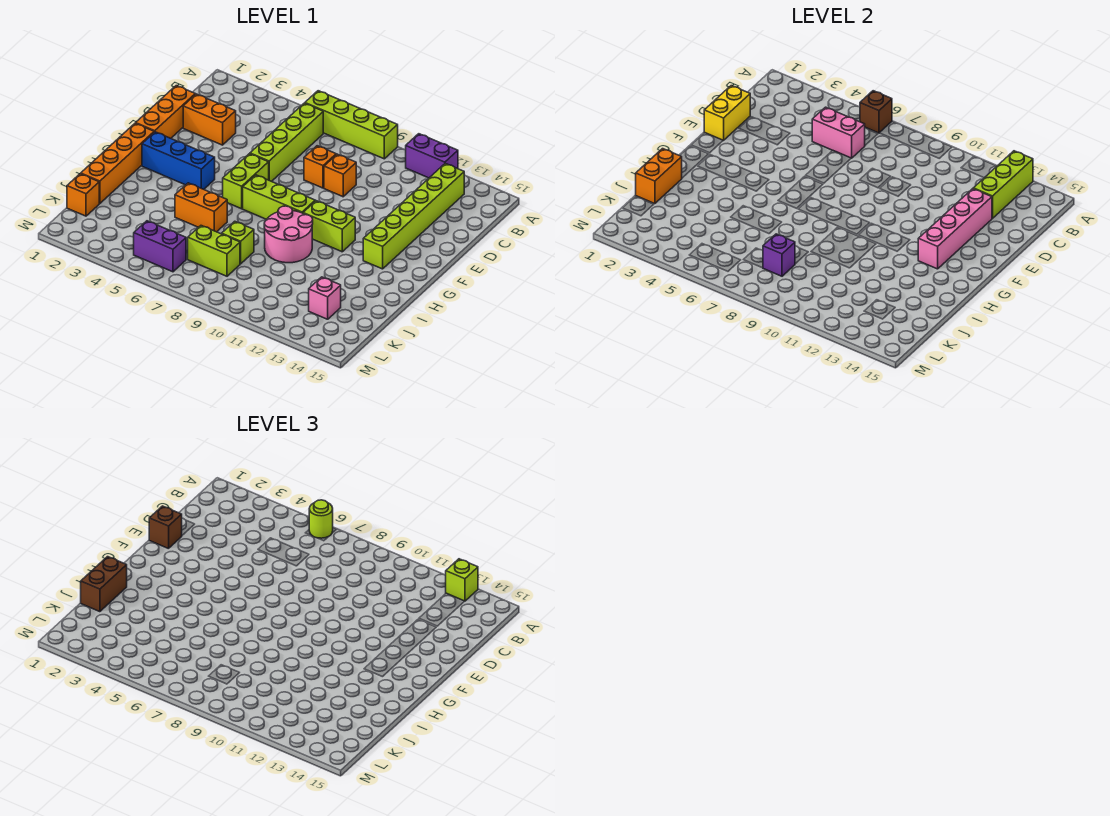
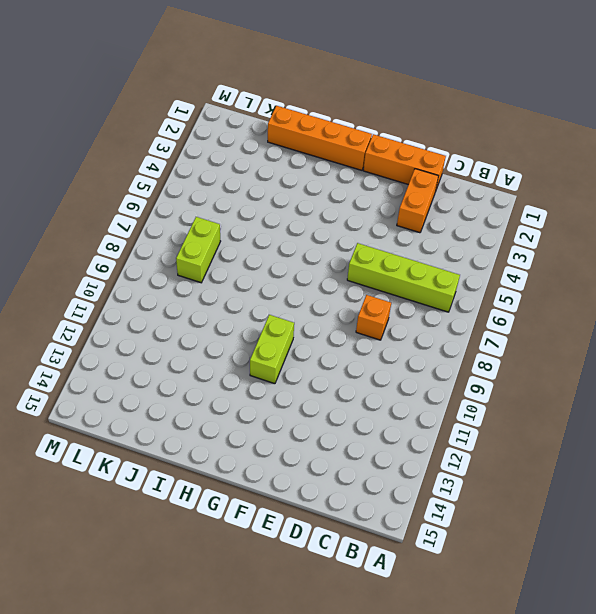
none -> lime 1x4 brick [305,91,398,159]
none -> purple 1x2 brick [406,134,458,178]
none -> lime 1x6 brick [363,163,464,269]
none -> orange 1x1 brick [324,154,356,197]

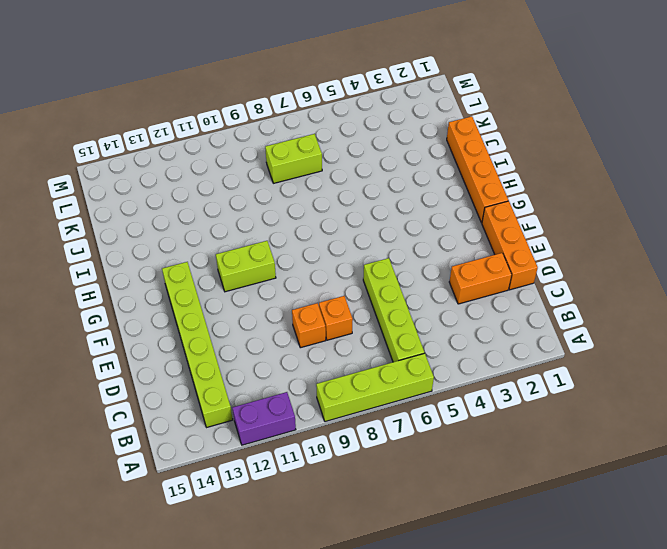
none -> lime 1x2 brick [223,154,269,209]
none -> blue 1x3 brick [142,132,215,189]
none -> lime 1x3 brick [243,175,315,220]
none -> pink 2x2 round brick [264,206,313,263]

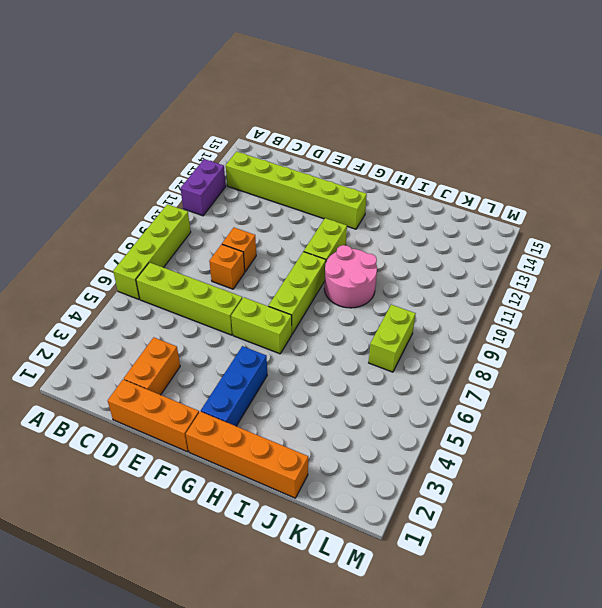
none -> orange 1x2 brick [175,183,227,232]
none -> lime 1x1 brick [222,221,254,264]
none -> orange 1x1 brick [67,174,99,216]
none -> pink 1x1 brick [309,277,341,319]

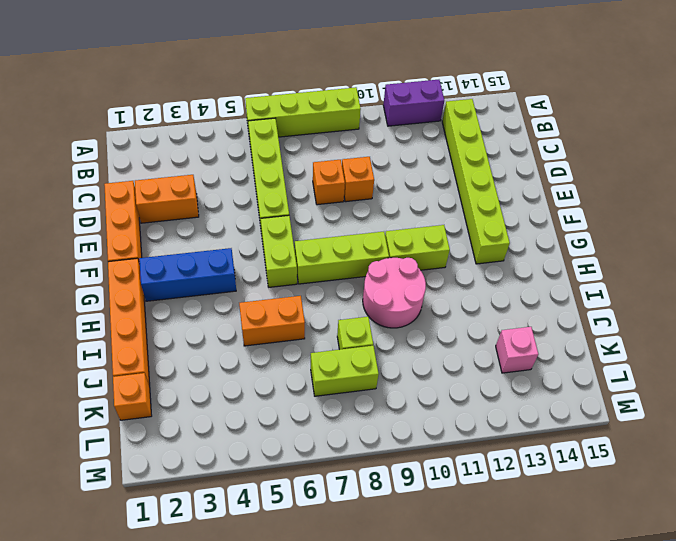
none -> purple 1x2 brick [134,221,186,272]
none -> brown 1x1 brick [860,91,892,133]
none -> lime 1x3 brick [973,151,1033,218]
none -> pink 1x2 brick [812,107,865,158]

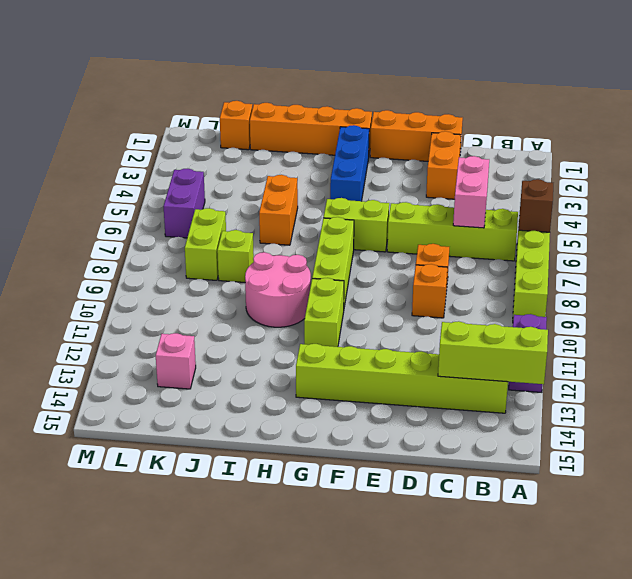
none -> yellow 1x2 brick [704,86,750,140]
none -> pink 1x4 brick [918,189,992,269]
none -> orange 1x2 brick [636,149,682,204]
none -> purple 1x1 brick [763,234,795,276]

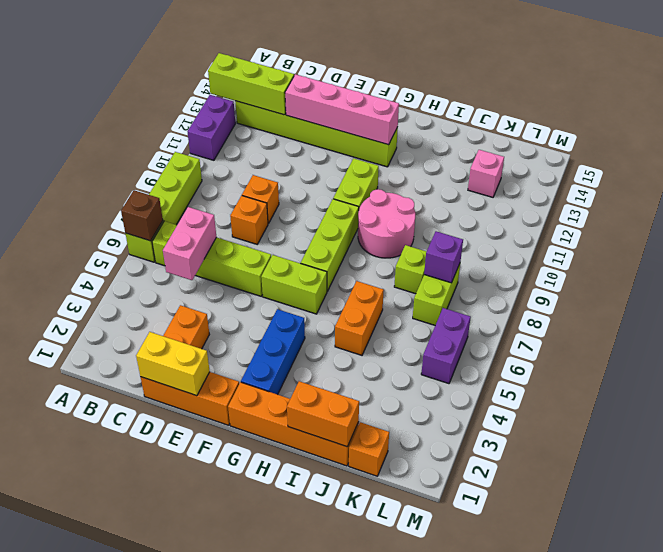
none -> lime 1x1 round brick [309,500,333,538]
none -> lime 1x1 brick [446,559,478,601]
none -> brown 1x1 brick [149,506,182,549]
none -> brown 1x2 brick [81,557,127,612]

